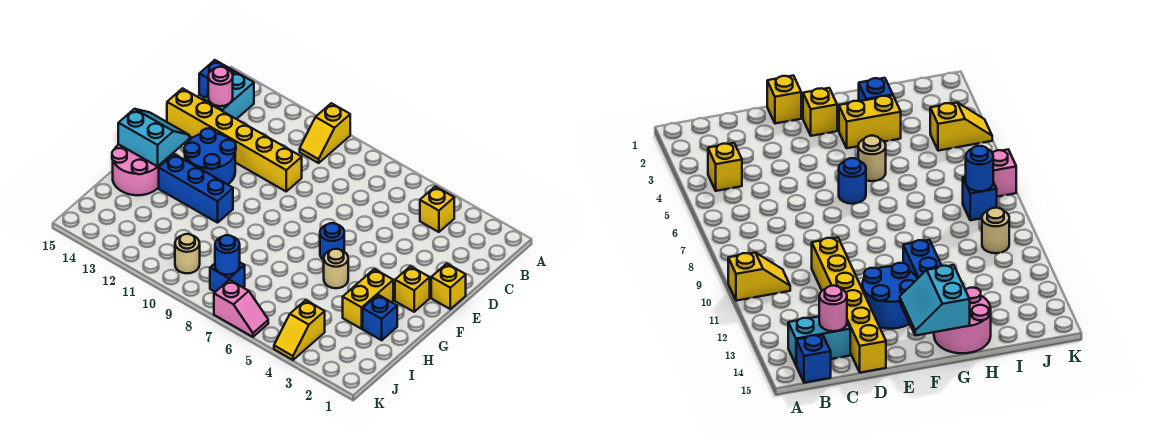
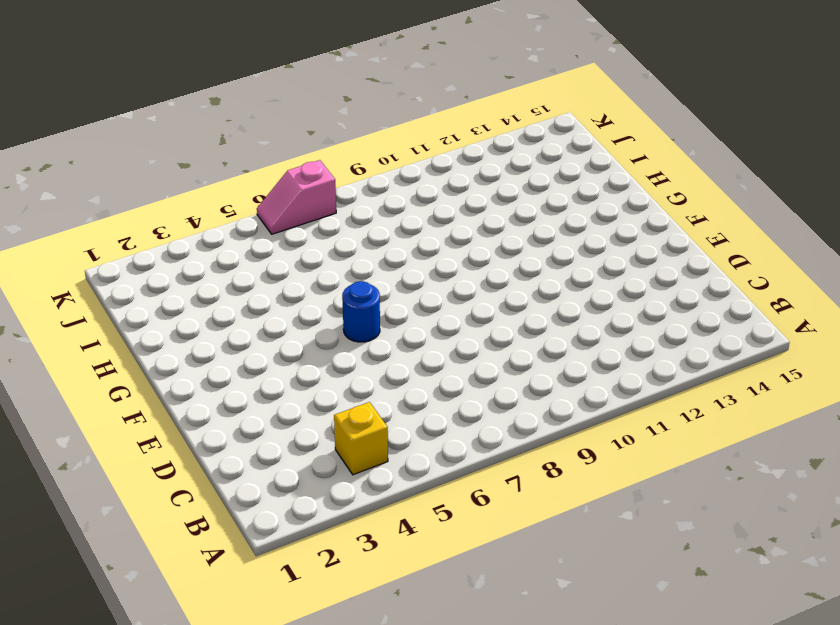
none -> yellow 1x2 slope [300,103,350,163]
none -> cyan 1x2 brick [203,72,254,119]
none -> blue 1x1 brick [199,60,234,98]

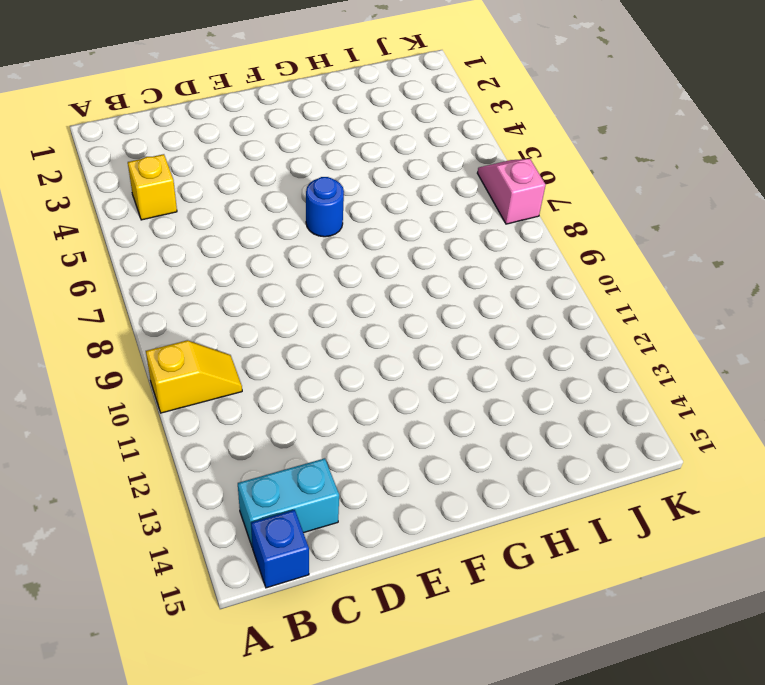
none -> yellow 1x6 brick [167,88,302,191]
none -> yellow 1x1 brick [431,264,466,309]
none -> blue 2x2 round brick [184,128,236,185]

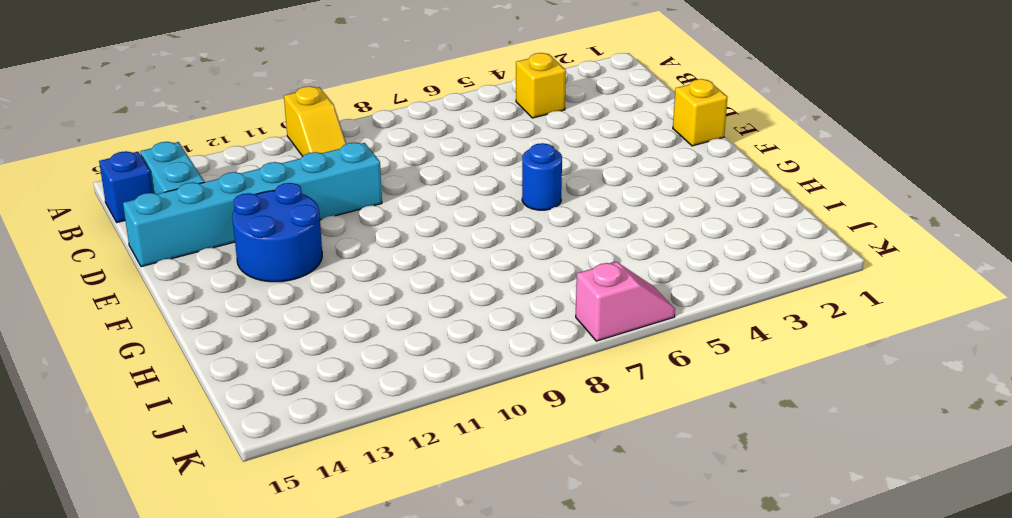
cyan 1x6 brick [123,143,382,267] -> yellow 1x6 brick [167,88,302,191]
none -> yellow 1x1 brick [395,266,430,312]
none -> yellow 1x2 brick [343,269,393,329]
none -> tan 1x1 round brick [324,249,348,288]

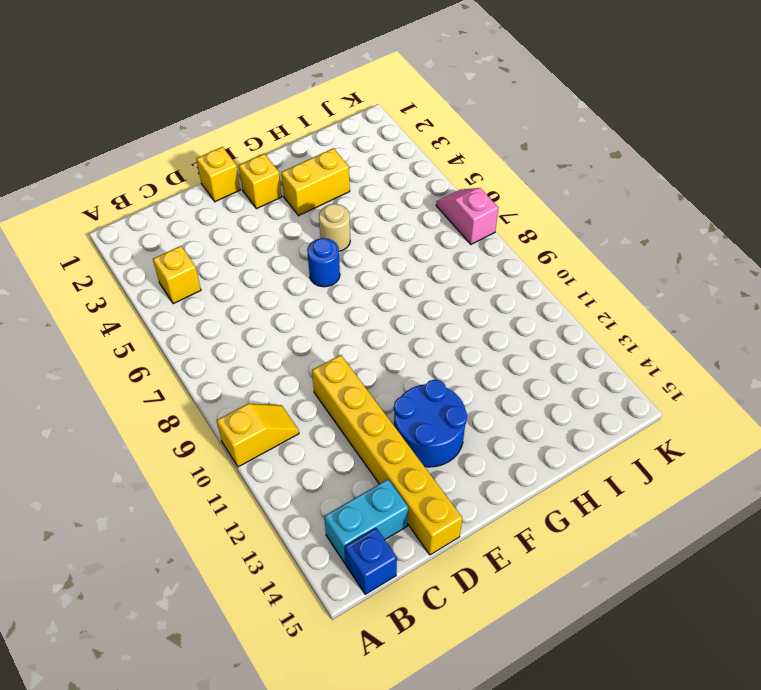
none -> blue 1x3 brick [159,154,233,223]
none -> pink 2x2 round brick [112,144,163,195]
none -> blue 1x1 brick [363,295,397,340]

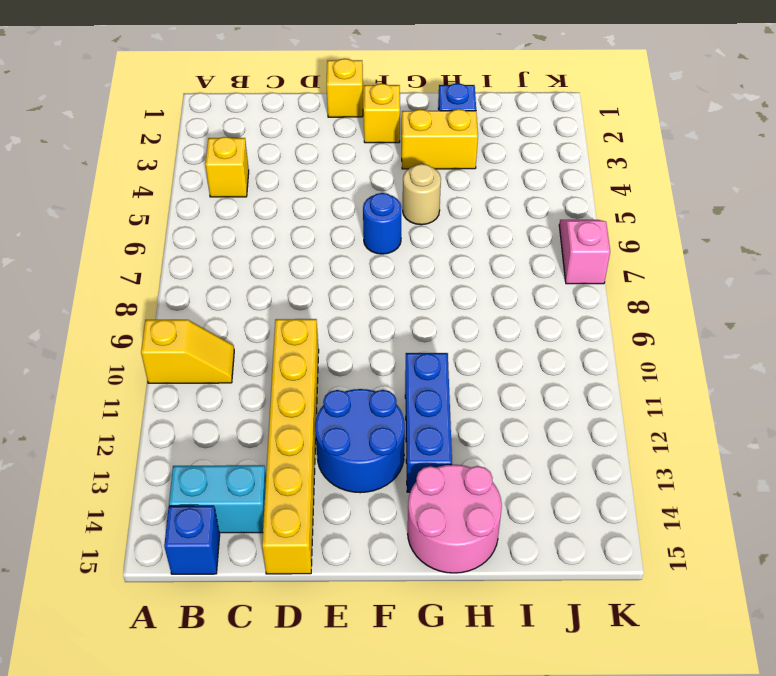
none -> yellow 1x2 slope [274,300,325,360]
none -> blue 1x1 brick [210,263,245,292]
none -> tan 1x1 round brick [175,234,200,273]

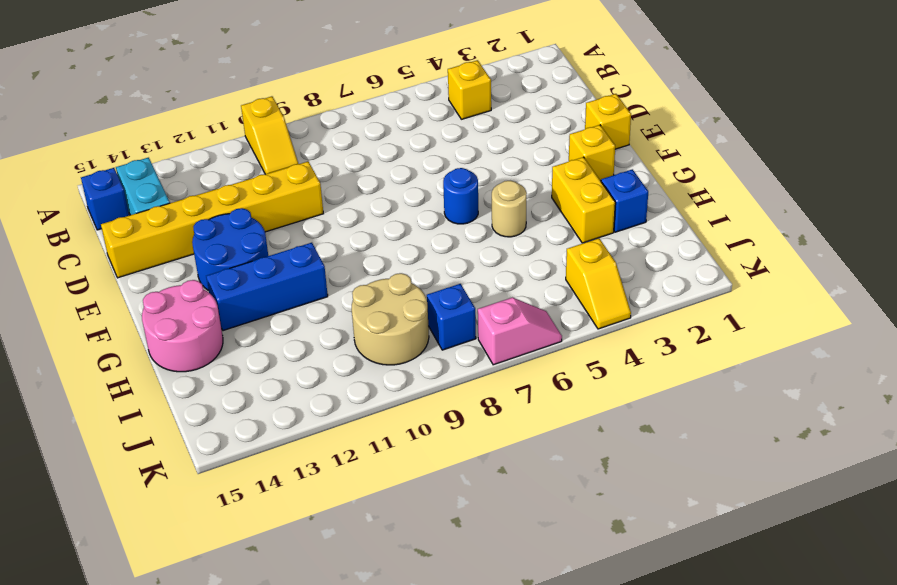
tan 2x2 round brick [352,273,429,365] -> tan 1x1 round brick [175,234,200,273]
none -> pink 1x1 round brick [208,67,233,106]
none -> cyan 2x2 slope [118,109,189,166]
none -> blue 1x1 round brick [215,235,240,275]

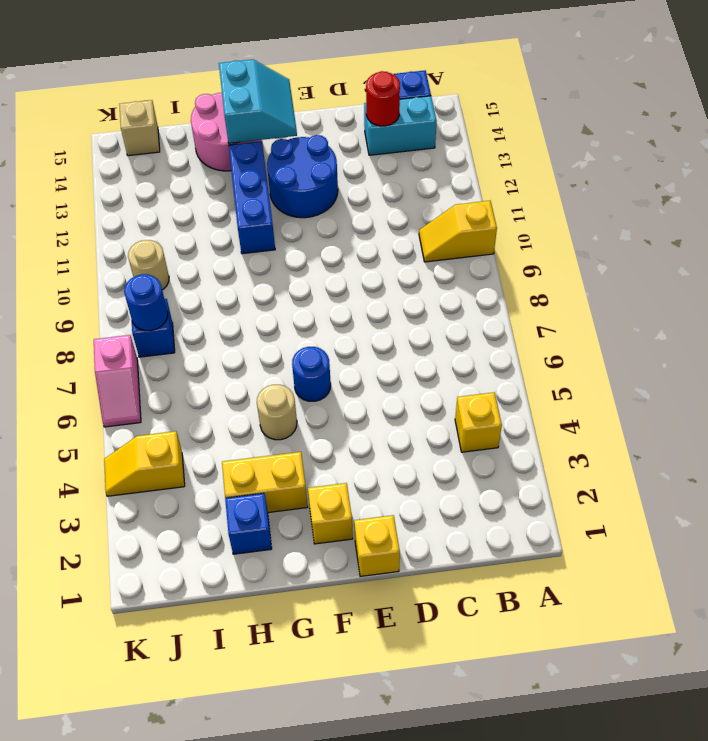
red 1x1 round brick [366,71,400,126] -> pink 1x1 round brick [208,67,233,106]
tan 1x1 brick [119,100,160,156] -> none
none -> yellow 1x6 brick [167,88,302,191]

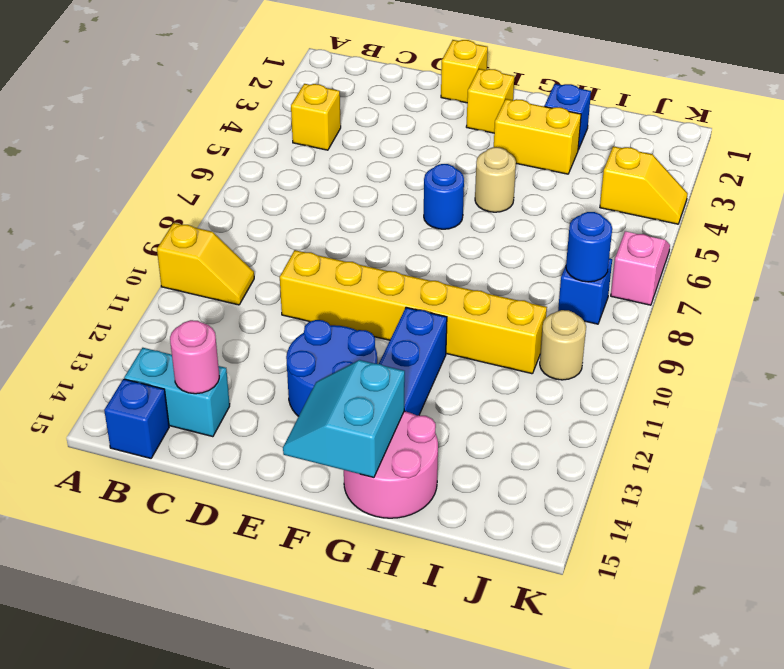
yellow 1x6 brick [280,250,547,374] -> yellow 1x6 brick turned to [167,88,302,191]

